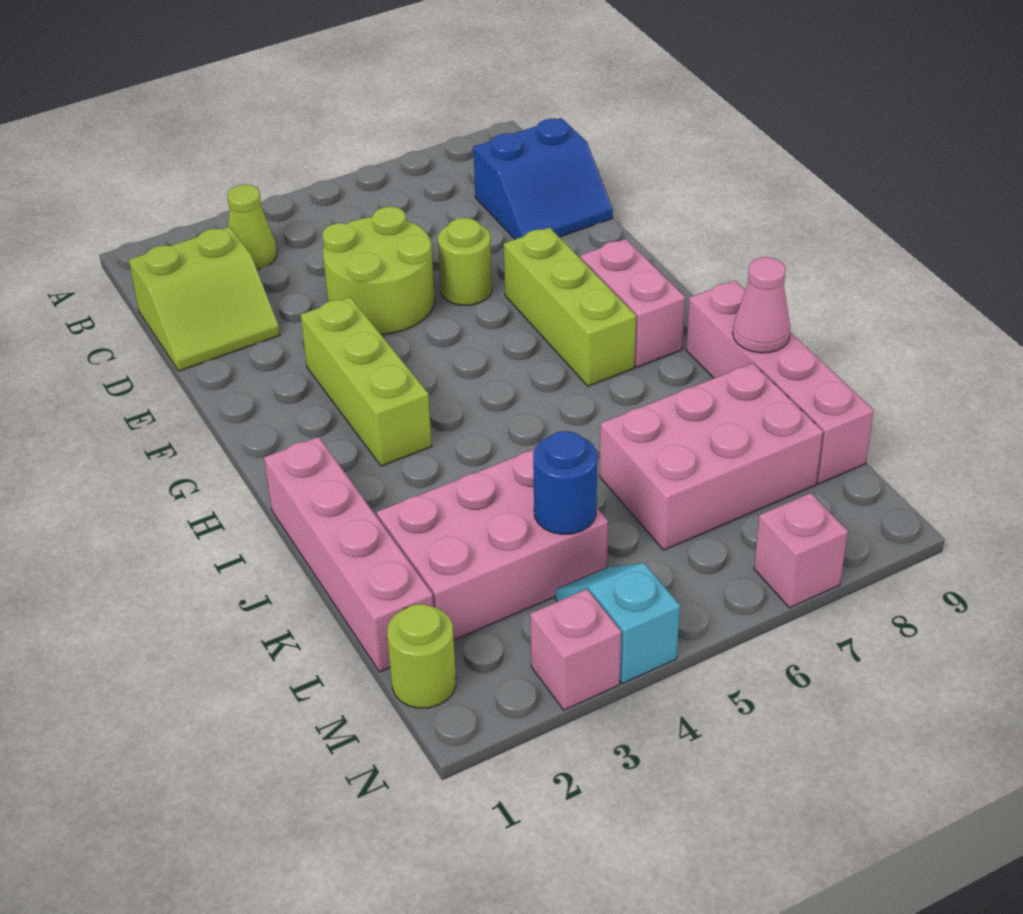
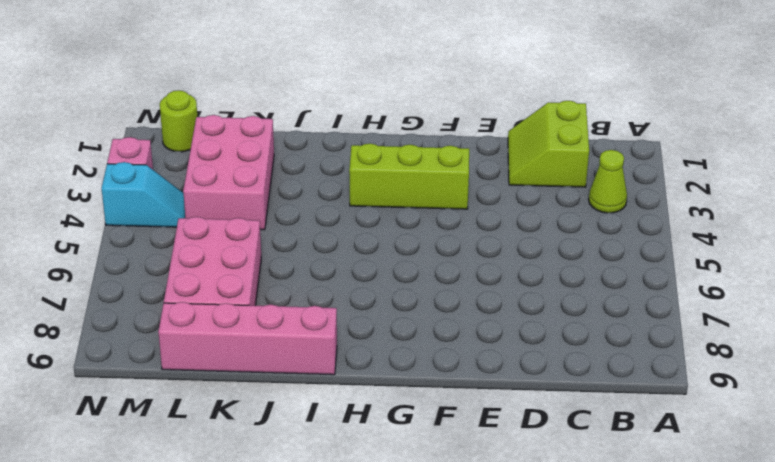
none -> blue 2x2 slope [473,118,613,239]
none -> lime 2x2 round brick [322,207,435,334]
none -> lime 1x1 round brick [438,218,492,305]

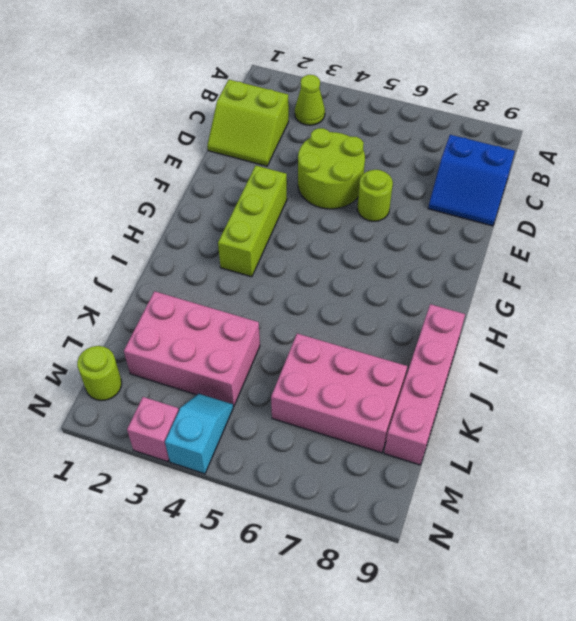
none -> lime 1x3 brick [504,227,636,386]
none -> pink 1x2 brick [580,239,685,367]
none -> pink 1x4 brick [264,437,433,672]

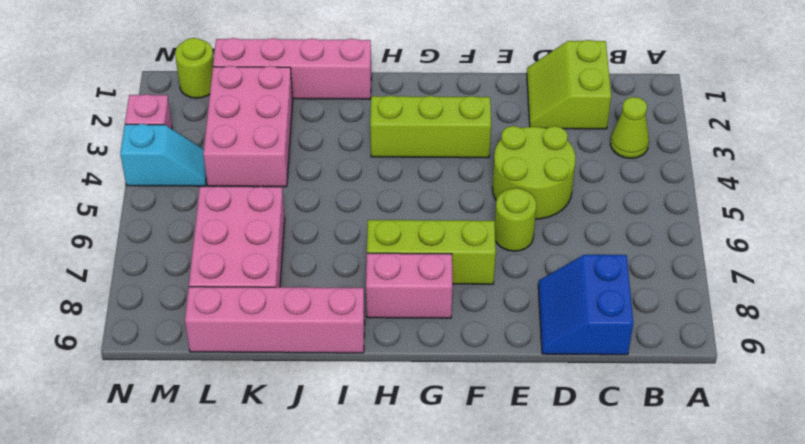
none -> pink 1x1 brick [754,493,848,608]
none -> pink 1x1 cone [733,257,790,353]
none -> blue 1x1 round brick [533,431,597,534]

